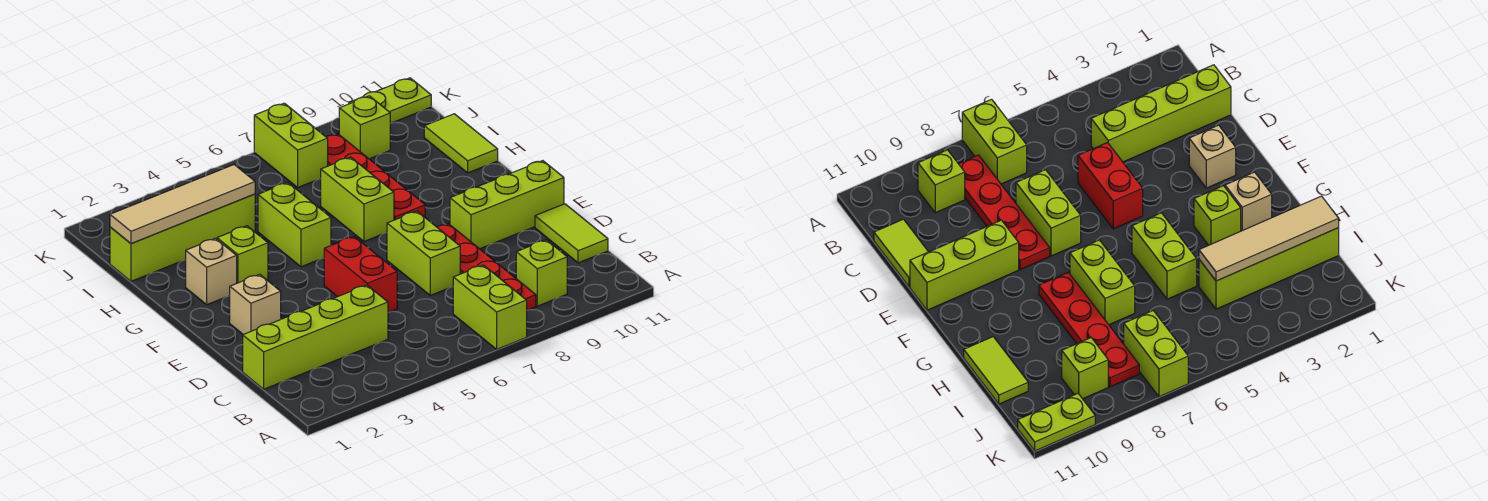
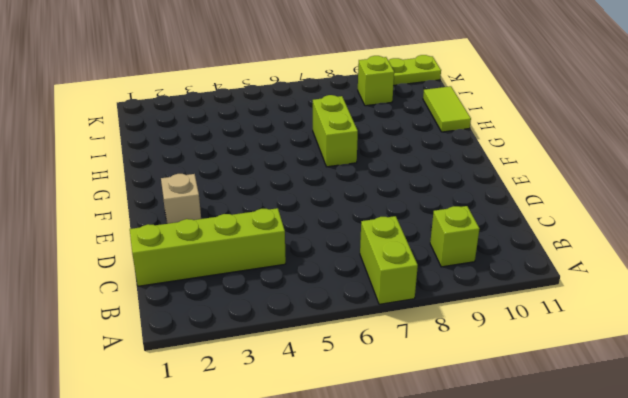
none -> red 1x4 plate [437,224,536,310]
none -> lime 1x2 tile [535,204,608,263]
none -> red 1x2 brick [324,237,397,312]

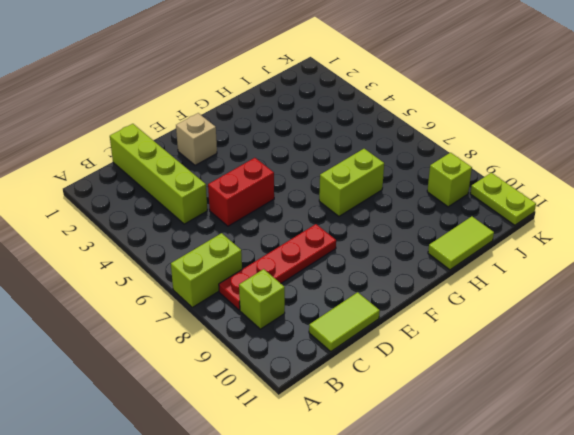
none -> lime 1x2 brick [387,211,460,295]
none -> lime 1x3 brick [450,161,564,249]
none -> tan 1x1 brick [186,238,237,305]

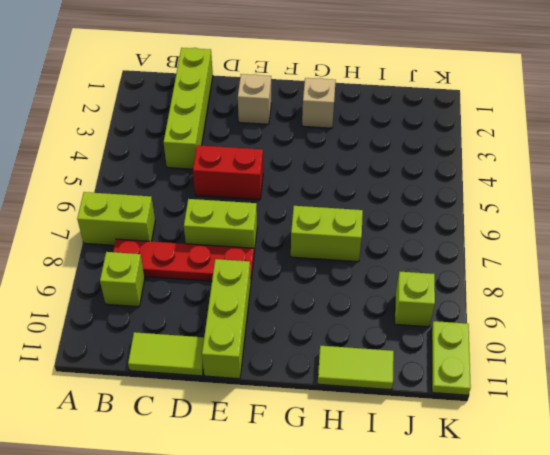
none -> lime 1x1 brick [217,226,268,283]
none -> lime 1x2 brick [258,182,331,267]
none -> red 1x4 plate [326,134,425,220]

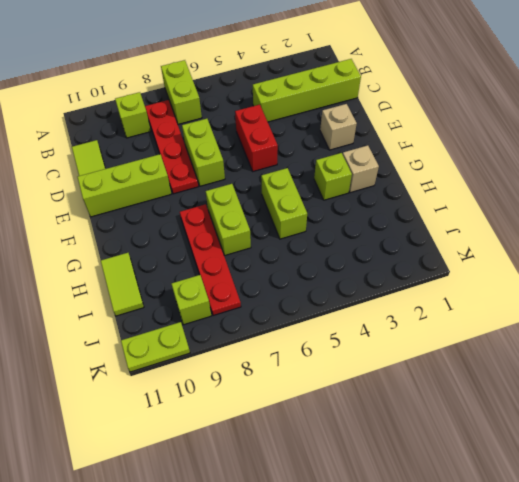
none -> lime 1x4 brick [110,194,255,281]
none -> lime 1x2 brick [254,103,328,187]
none -> tan 1x4 tile [110,165,255,243]

